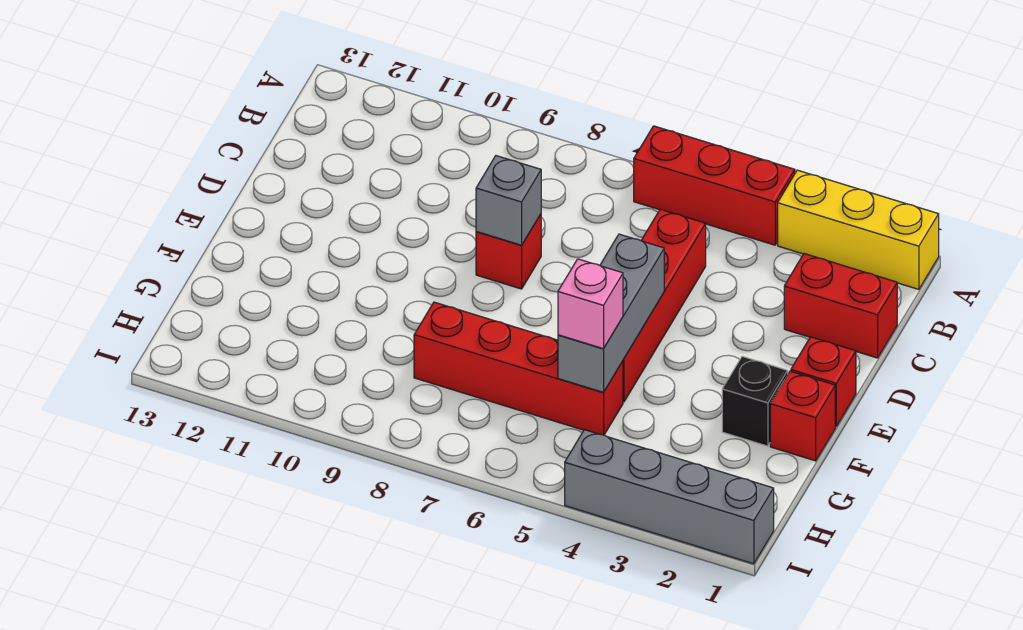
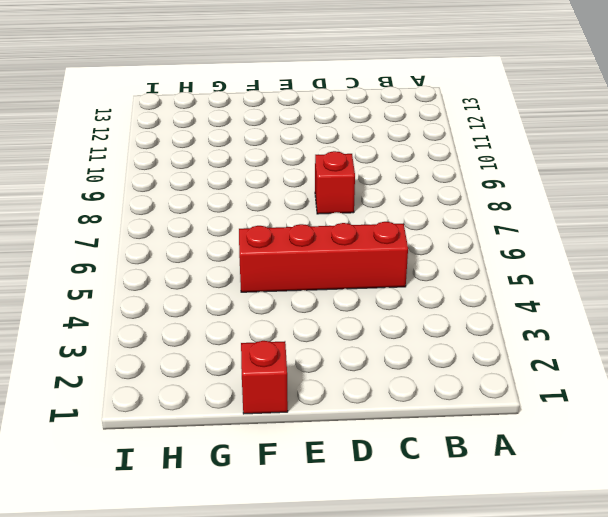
none -> yellow 1x3 brick [778,170,939,289]
none -> red 1x3 brick [634,126,795,245]
none -> red 1x2 brick [784,254,897,358]

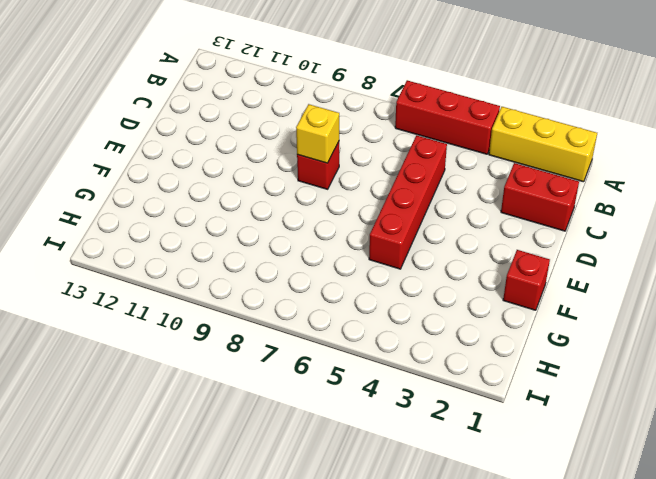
yellow 1x1 brick [296,104,339,163] -> grey 1x1 brick [476,156,541,245]
none -> red 1x1 brick [791,337,856,426]
none -> black 1x1 brick [722,356,788,446]
none -> red 1x4 brick [414,302,623,435]

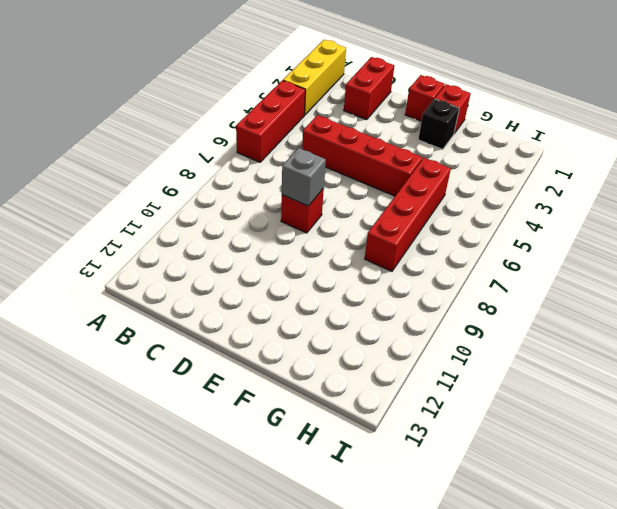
none -> grey 1x4 brick [565,430,774,564]
none -> grey 1x3 brick [558,234,664,392]
none -> pink 1x1 brick [558,259,623,349]

